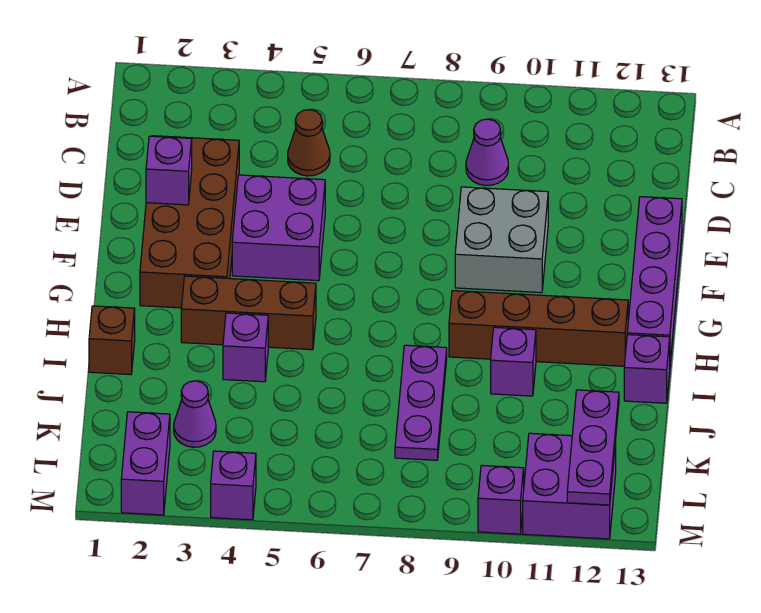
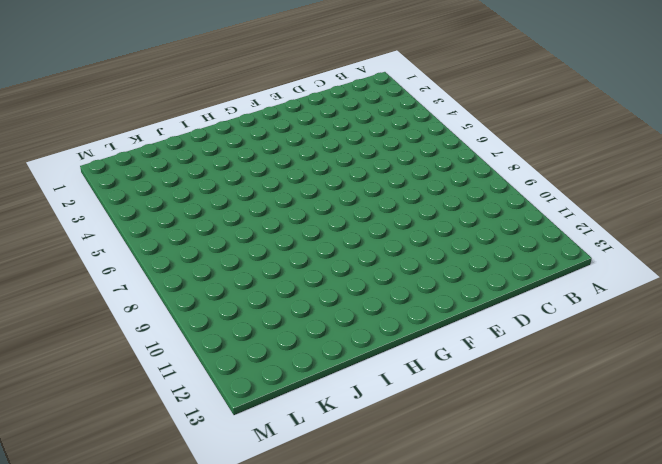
none -> brown 1x1 cone [288,110,330,176]
none -> purple 1x1 cone [466,119,508,186]
none -> brown 2x4 brick [140,136,239,308]

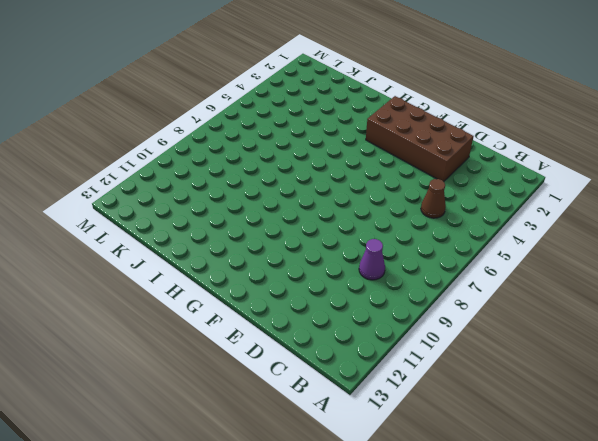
none -> purple 2x2 brick [232,175,325,281]
none -> grey 2x2 brick [455,187,548,293]
none -> purple 1x4 brick [627,197,682,362]

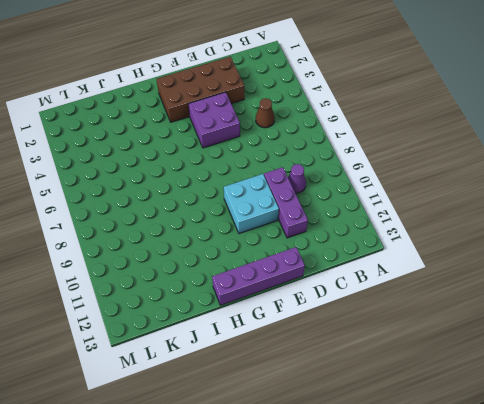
purple 1x3 brick [264,167,308,238] -> none
cyan 2x2 brick [224,174,279,234] -> grey 2x2 brick [455,187,548,293]
none -> brown 1x3 brick [181,276,316,350]
none -> brown 1x4 brick [449,291,628,366]
none -> brown 1x1 brick [89,306,135,375]

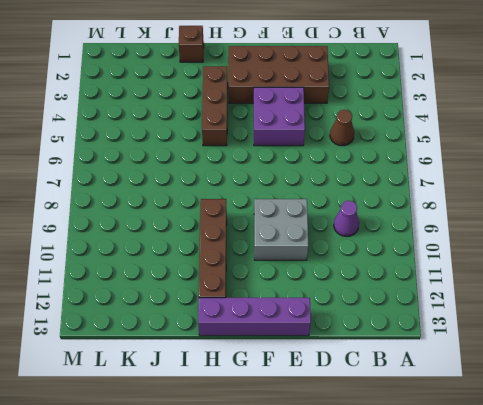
none -> purple 1x1 brick [223,313,268,382]
none -> purple 1x3 plate [395,345,447,460]
none -> purple 1x1 brick [491,327,536,396]

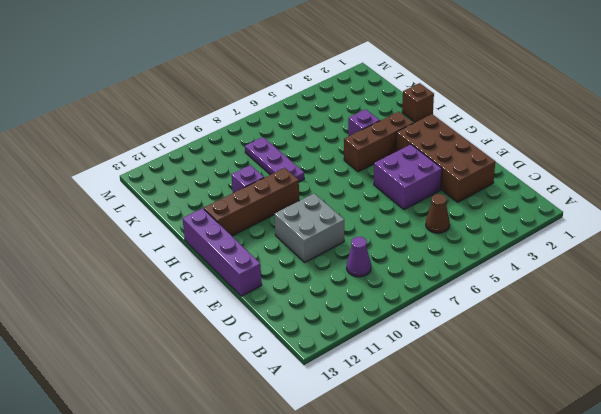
none -> purple 1x1 brick [624,335,670,403]
none -> purple 1x1 cone [174,381,216,447]
none -> purple 1x2 brick [121,412,170,515]

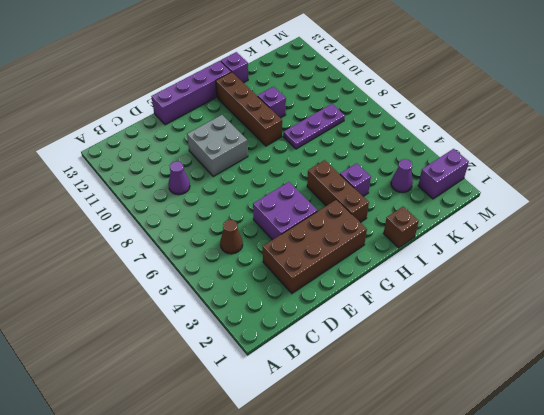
none -> purple 2x2 brick [523,433,616,539]
none -> purple 1x1 brick [211,451,256,520]
none -> purple 1x1 brick [478,465,524,534]

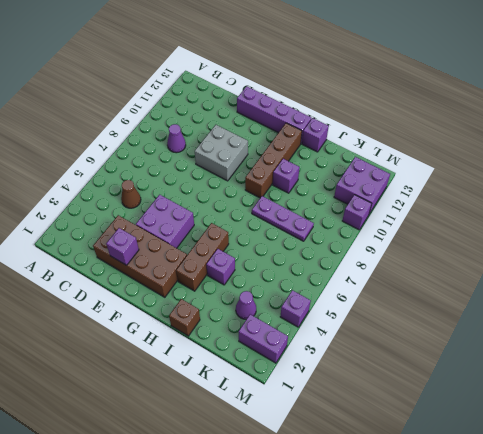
none -> purple 1x3 plate [567,390,619,505]

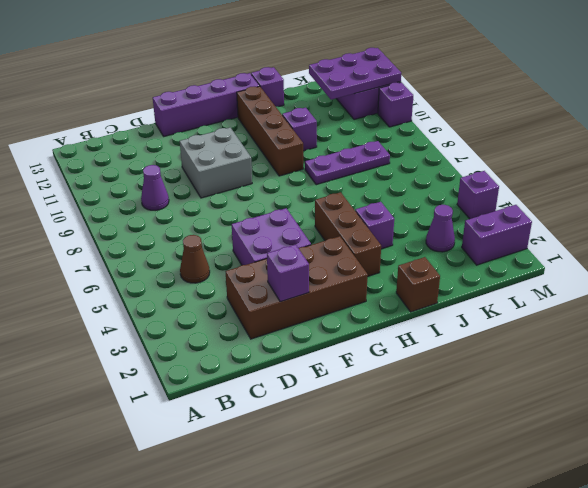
purple 2x3 plate [309,48,401,100] -> purple 1x3 plate [567,390,619,505]

